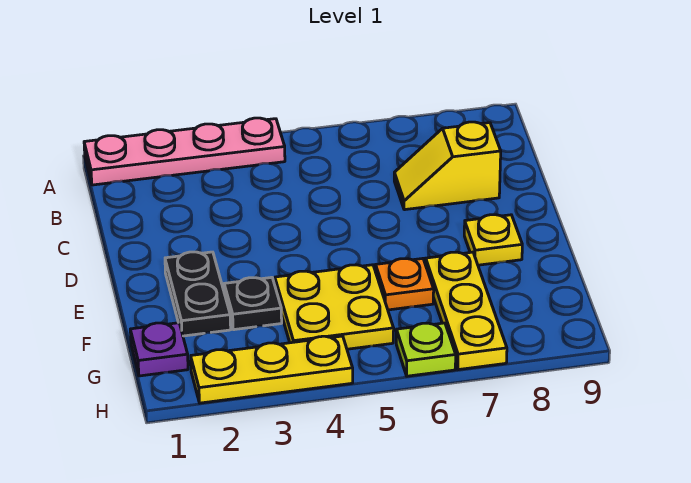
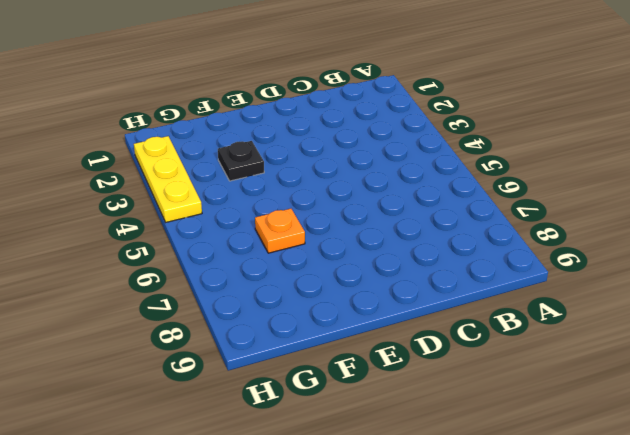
none -> pink 1x4 plate [84,118,285,185]
none -> yellow 1x2 slope [394,122,501,210]

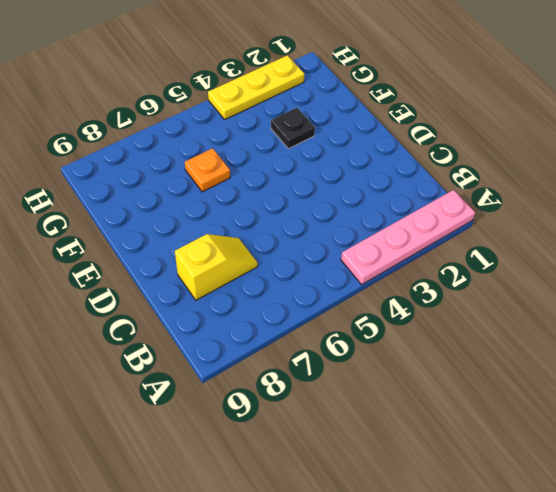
none -> black 1x2 plate [165,252,231,336]
none -> yellow 1x1 plate [464,215,522,265]

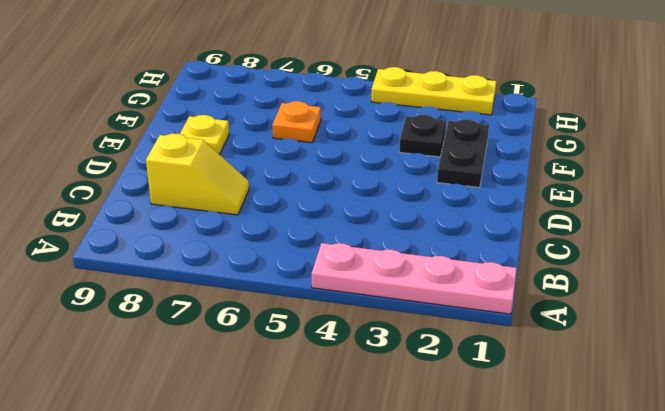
none -> yellow 2x2 plate [275,265,394,349]
none -> yellow 1x3 plate [426,252,507,370]

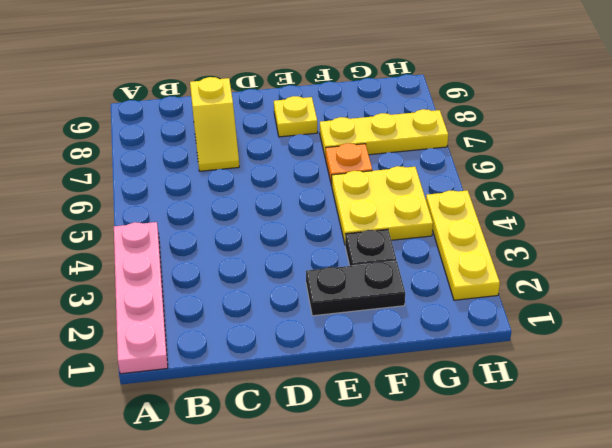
none -> purple 1x1 plate [130,323,188,376]
none -> lime 1x1 plate [396,323,456,376]

